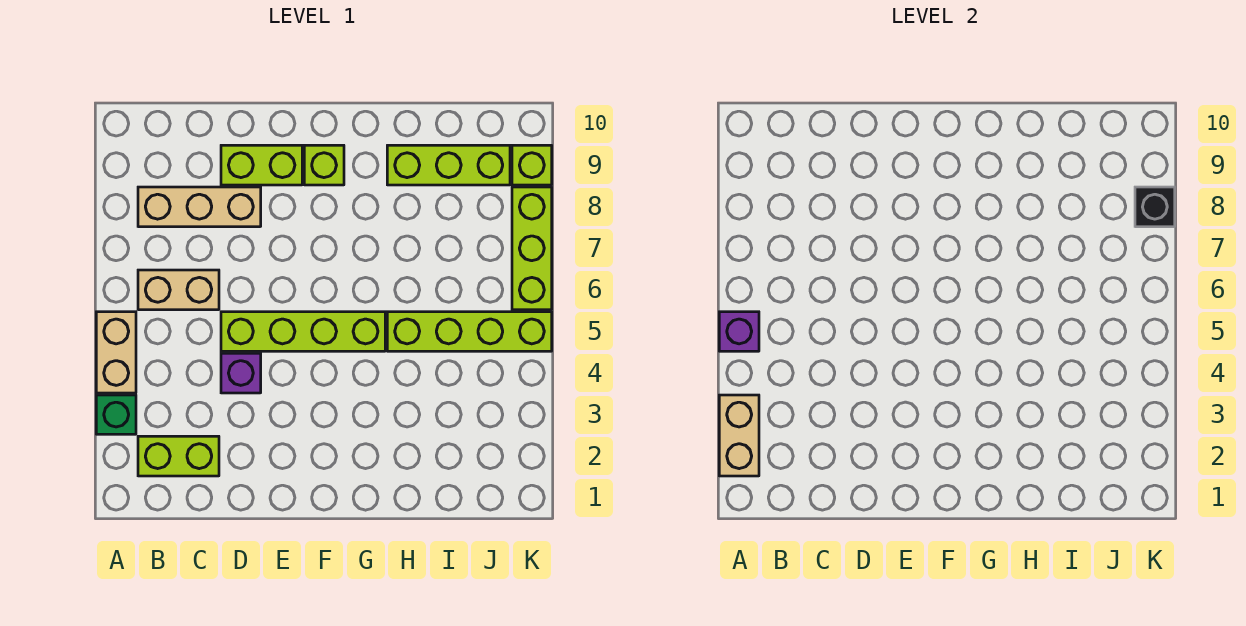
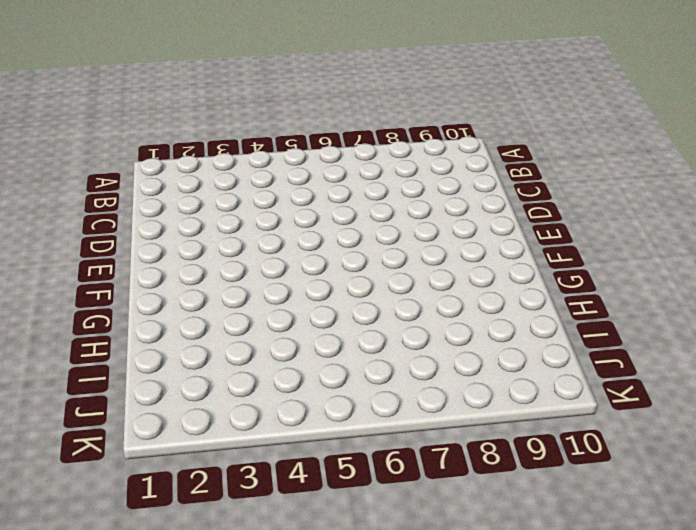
none -> green 1x1 brick [96,395,136,434]
none -> tan 1x2 brick [96,312,136,393]
none -> lime 1x2 brick [138,436,219,476]

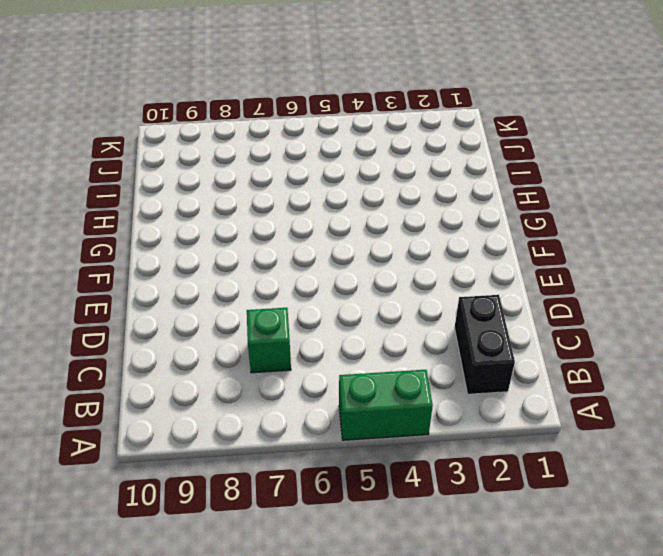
green 1x2 brick [339,370,433,440] -> tan 1x2 brick [96,312,136,393]
black 1x2 brick [455,295,515,394] -> lime 1x2 brick [138,436,219,476]
green 1x1 brick [247,308,291,373] -> green 1x1 brick moved to [96,395,136,434]
none -> tan 1x2 brick [138,270,219,310]
none -> tan 1x3 brick [138,187,261,227]
none -> purple 1x1 brick [221,353,261,393]

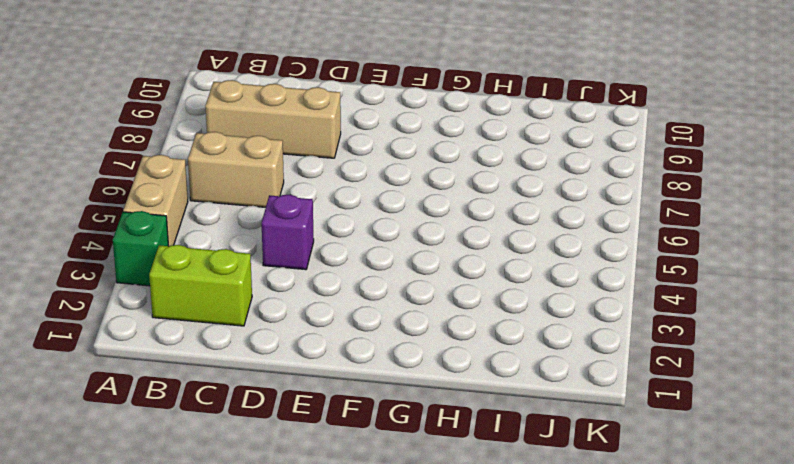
none -> lime 1x4 brick [221,312,385,351]
none -> lime 1x2 brick [221,145,302,185]
none -> lime 1x1 brick [304,145,344,185]

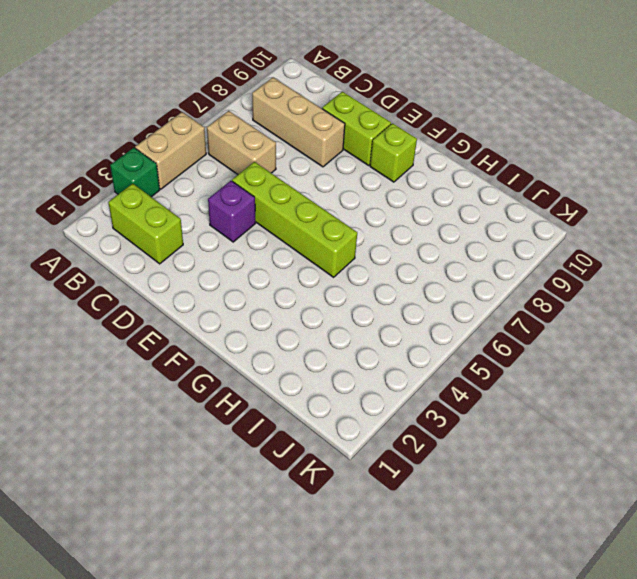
none -> lime 1x4 brick [387,312,552,351]
none -> lime 1x3 brick [387,145,510,185]
none -> lime 1x3 brick [512,187,552,310]

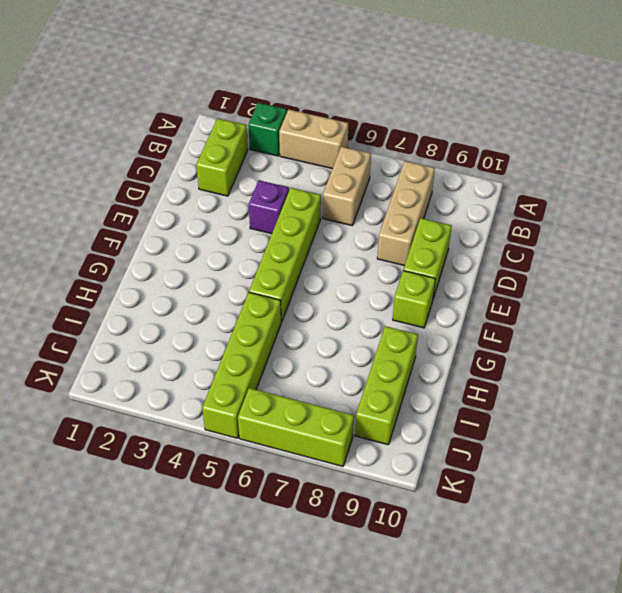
none -> lime 1x1 brick [512,145,552,185]
none -> tan 1x2 brick [719,395,759,476]
none -> purple 1x1 brick [719,312,759,351]

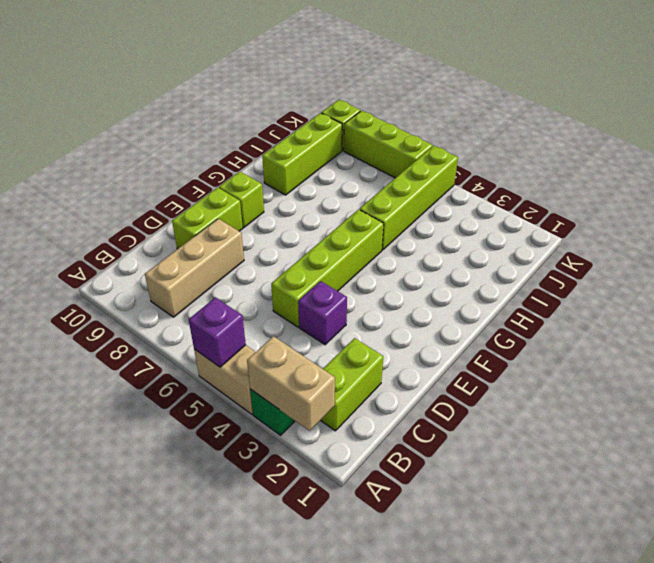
none -> tan 1x2 brick [138,270,219,310]
none -> black 1x1 brick [1135,187,1175,227]

